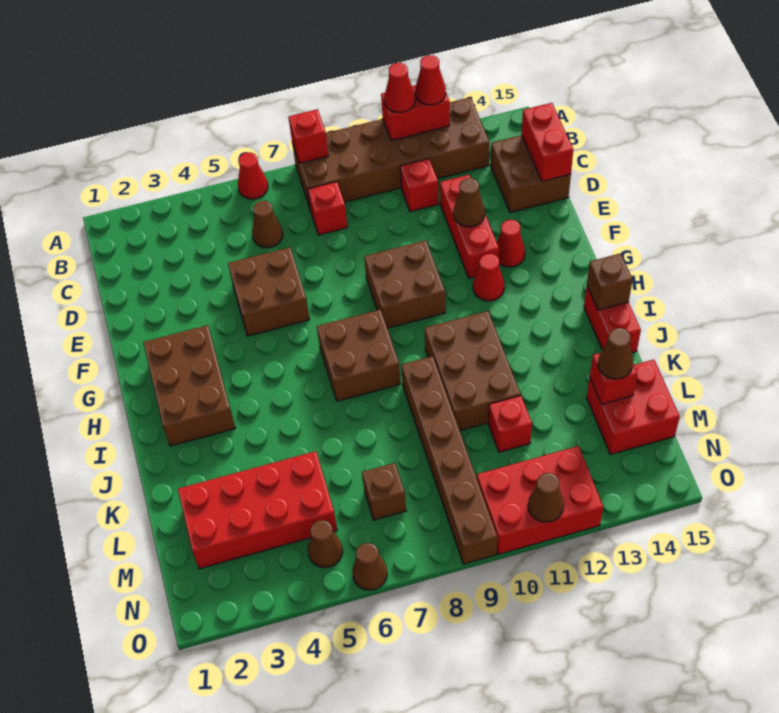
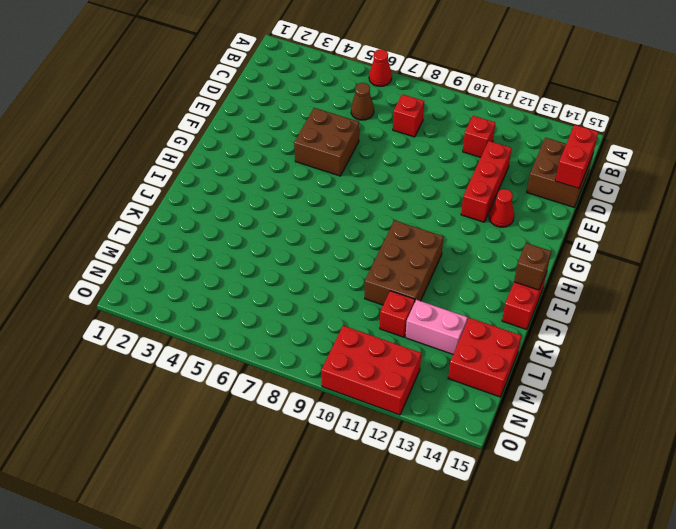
pink 1x2 brick [405,300,468,354] -> none
none -> brown 2x6 brick [292,97,489,208]
none -> brown 2x2 brick [364,240,446,328]
none -> brown 2x3 brick [143,325,235,446]
none -> red 1x1 cone [473,254,504,301]

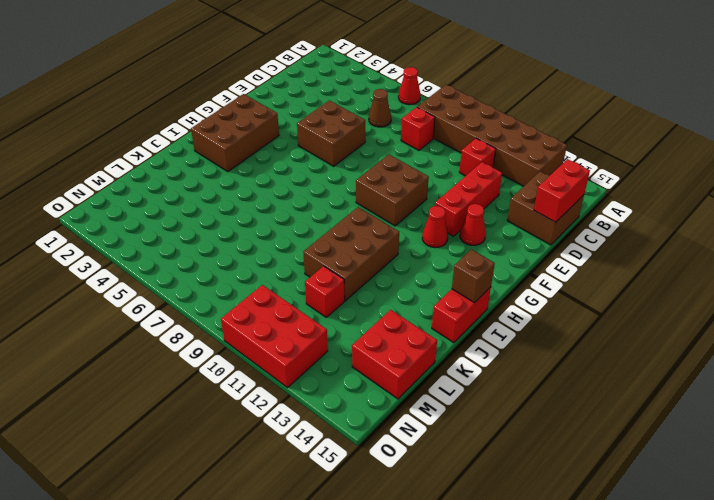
none -> brown 2x2 brick [317,310,401,401]
none -> brown 1x6 brick [401,356,497,564]
none -> red 2x4 brick [178,451,337,569]
none -> brown 1x1 brick [362,463,406,520]

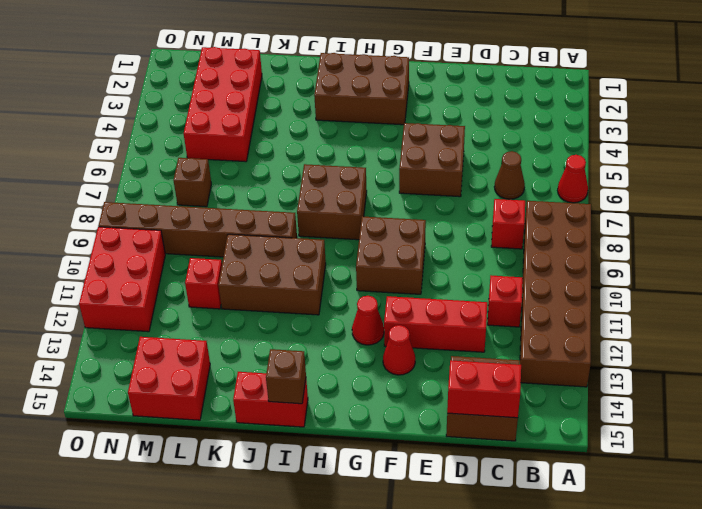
none -> brown 1x1 cone [308,520,343,568]
none -> brown 1x1 cone [352,543,387,590]
none -> red 1x1 brick [289,109,328,163]
none -> red 1x2 brick [381,85,450,140]

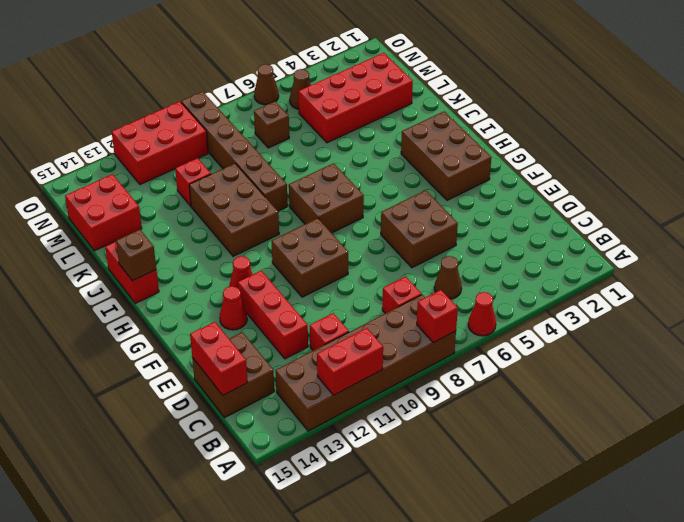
none -> brown 1x1 cone [453,178,485,227]
none -> red 1x1 brick [590,353,637,404]
none -> brown 1x1 cone [528,473,564,522]
none -> red 1x1 cone [384,63,415,113]

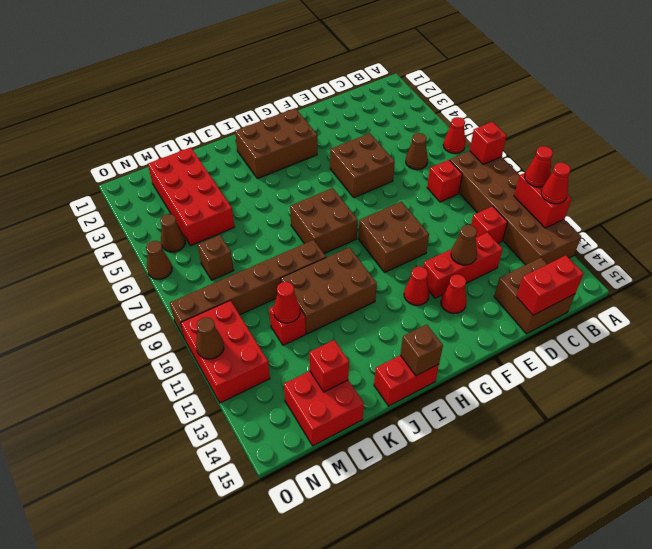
red 1x1 cone [274,282,300,323] -> none
none -> brown 1x1 cone [598,328,633,379]

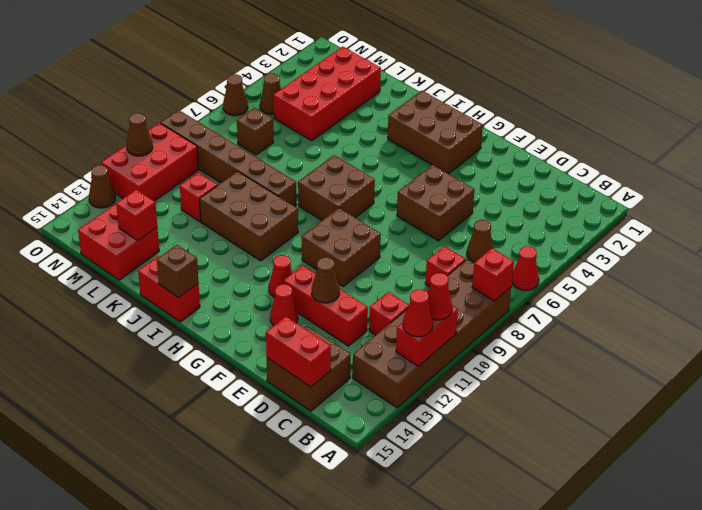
brown 1x1 cone [89,165,115,208] -> brown 1x1 cone moved to [598,328,633,379]

